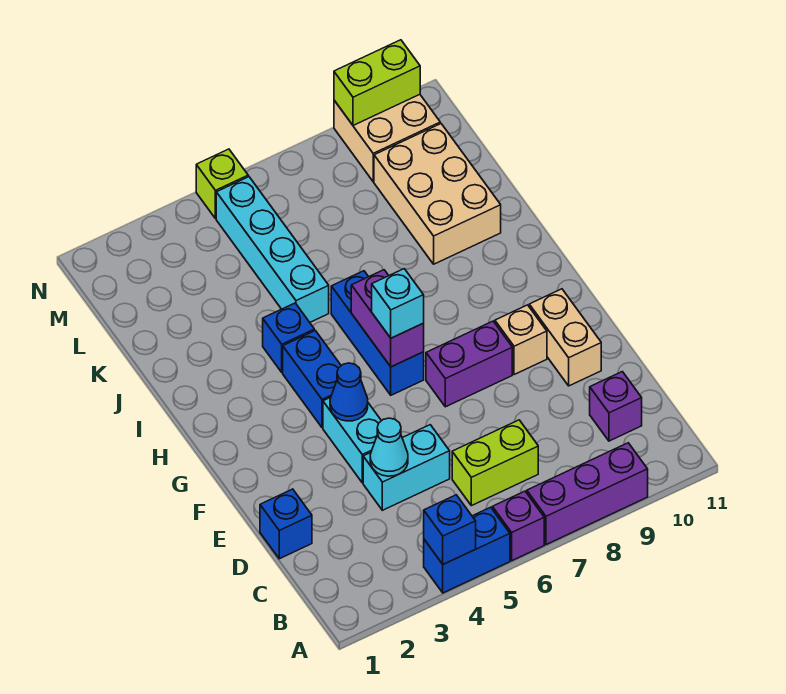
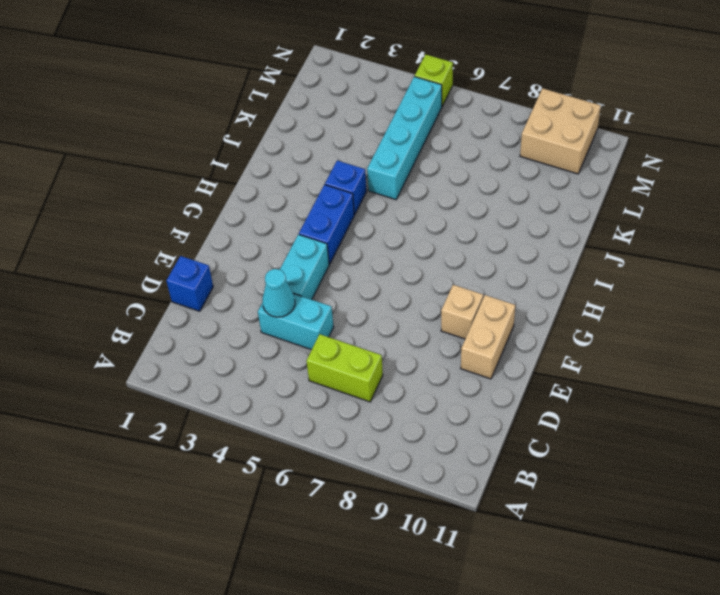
none -> blue 1x2 brick [424,507,510,593]
none -> purple 1x1 brick [492,491,544,561]
none -> purple 1x3 brick [527,443,648,545]

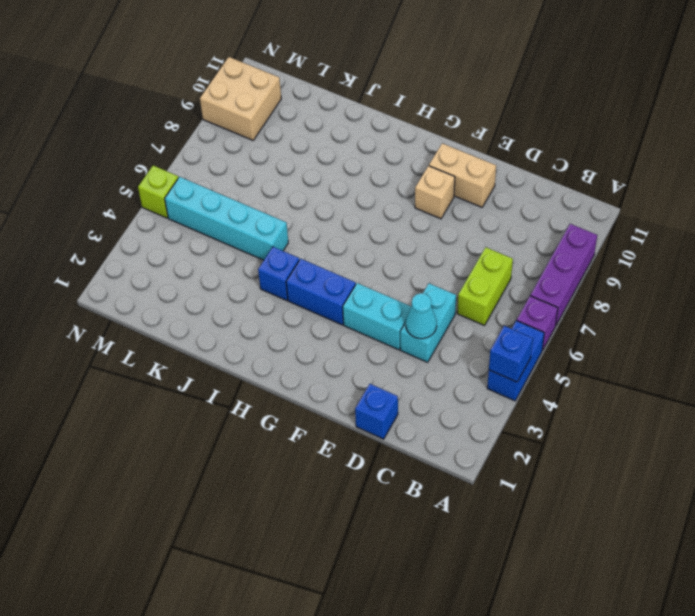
none -> purple 1x1 brick [590,372,642,441]
none -> purple 1x2 brick [426,321,512,407]
none -> blue 1x3 brick [331,271,424,395]

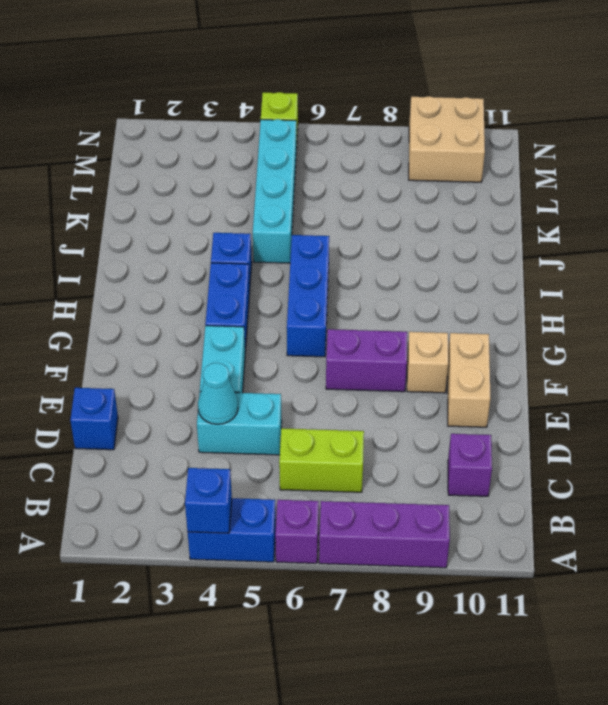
none -> tan 2x3 brick [374,124,501,264]
none -> blue 1x1 cone [330,363,368,421]
none -> purple 1x2 brick [351,270,424,367]

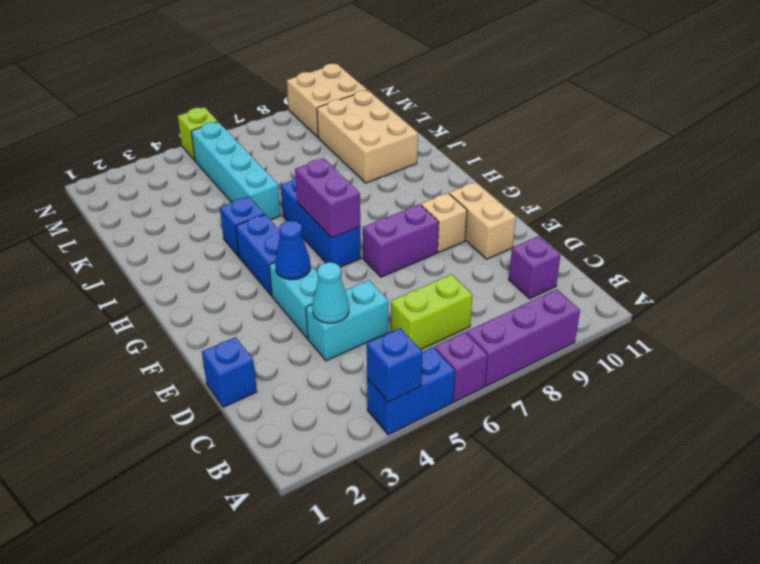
none -> lime 1x2 brick [334,40,420,125]
none -> cyan 1x1 brick [372,269,424,338]

